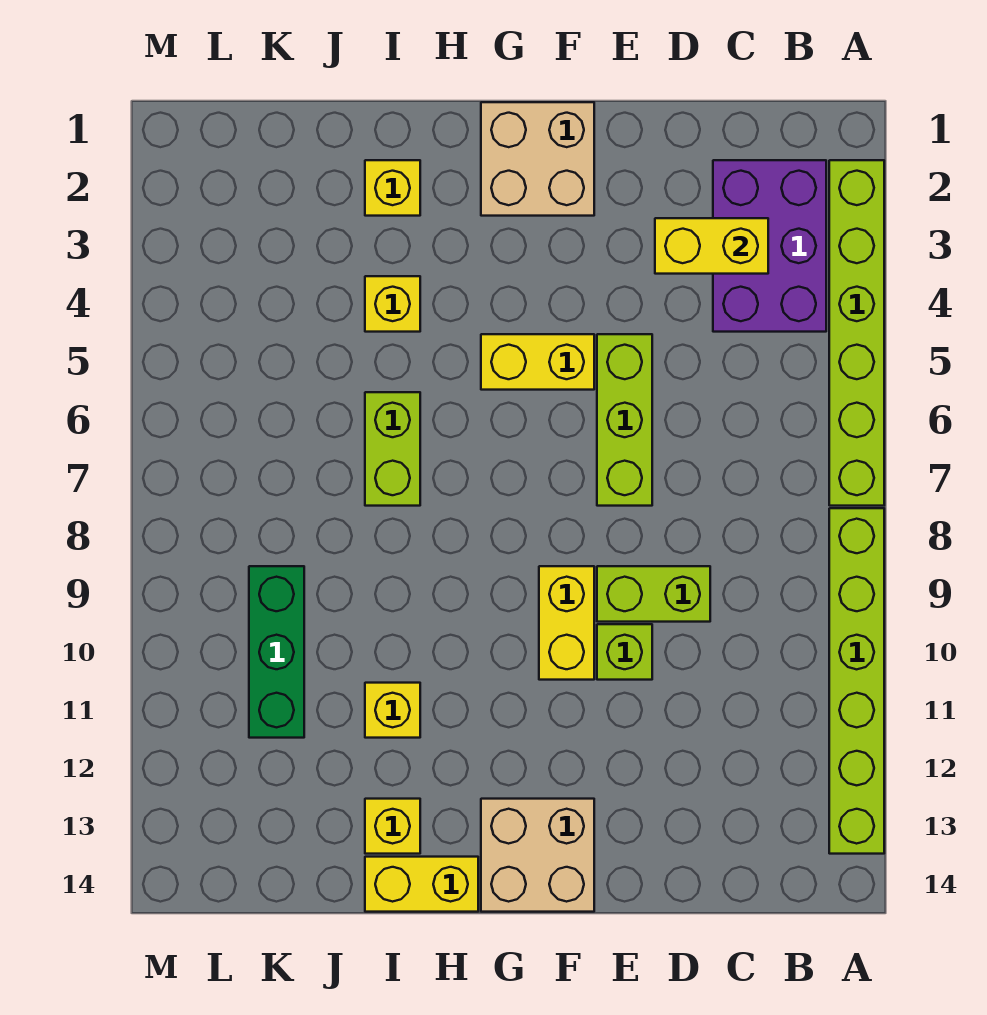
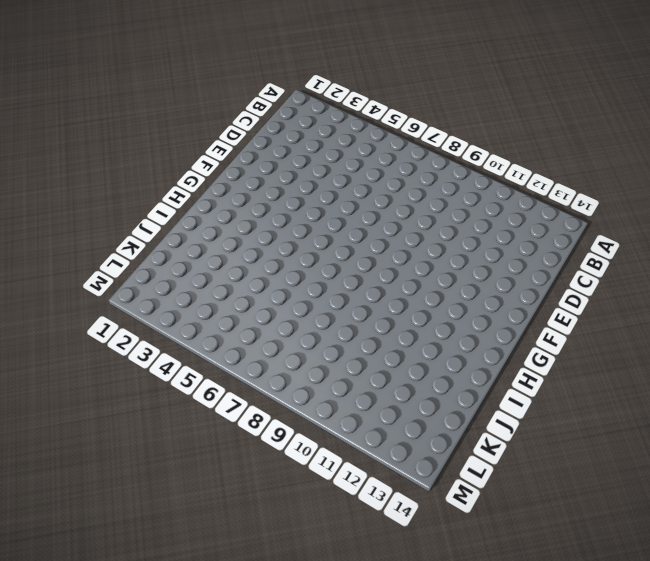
none -> lime 1x6 brick [829,160,884,506]
none -> lime 1x6 brick [829,508,884,854]
none -> purple 2x3 brick [713,160,826,332]

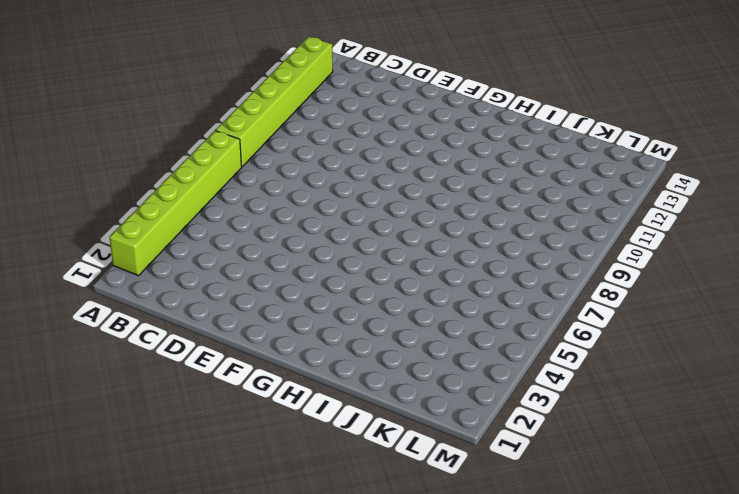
none -> purple 2x3 brick [713,160,826,332]
none -> lime 1x2 brick [597,566,710,622]
none -> lime 1x3 brick [597,334,652,506]

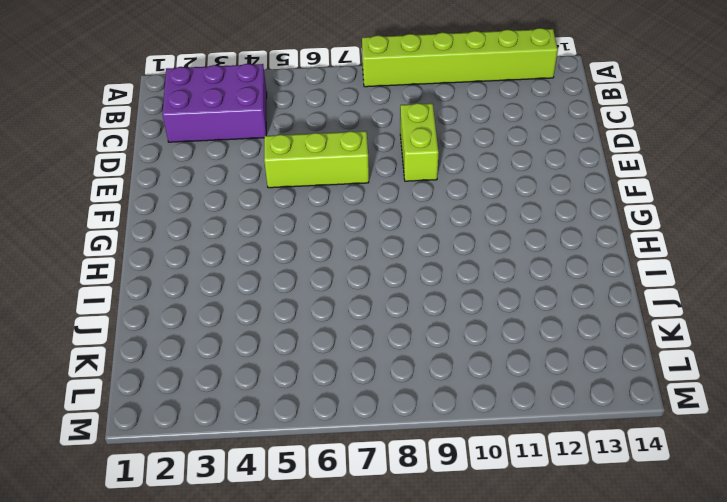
none -> lime 1x6 brick [829,160,884,506]
none -> lime 1x1 brick [597,624,652,680]
none -> tan 2x2 brick [481,102,594,216]

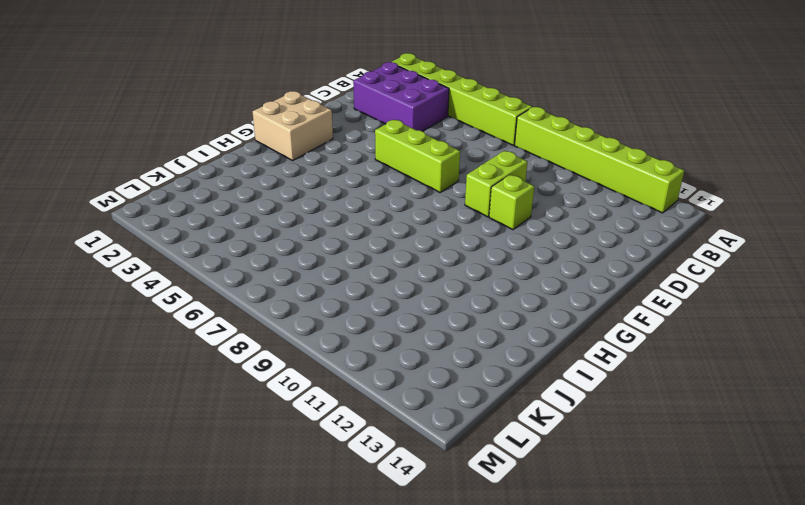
none -> yellow 1x2 brick [481,334,594,390]
none -> yellow 1x2 brick [539,566,594,680]
none -> tan 2x2 brick [481,799,594,912]

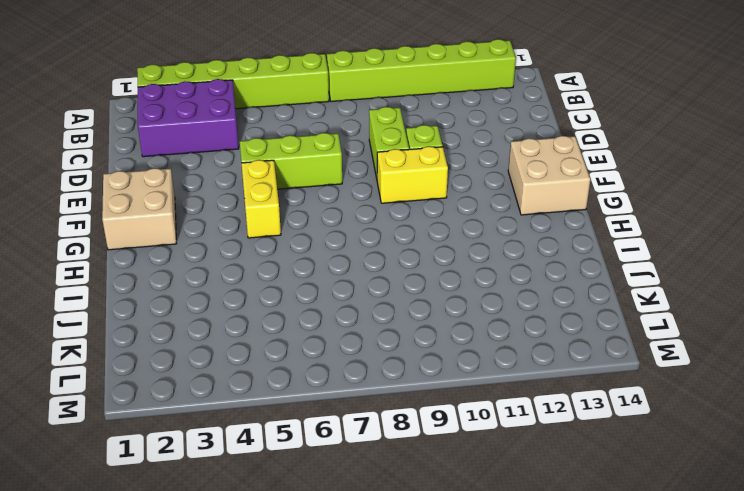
none -> yellow 1x2 brick [365,857,478,912]
none -> yellow 1x1 brick [365,160,420,216]
none -> yellow 1x1 brick [365,276,420,332]

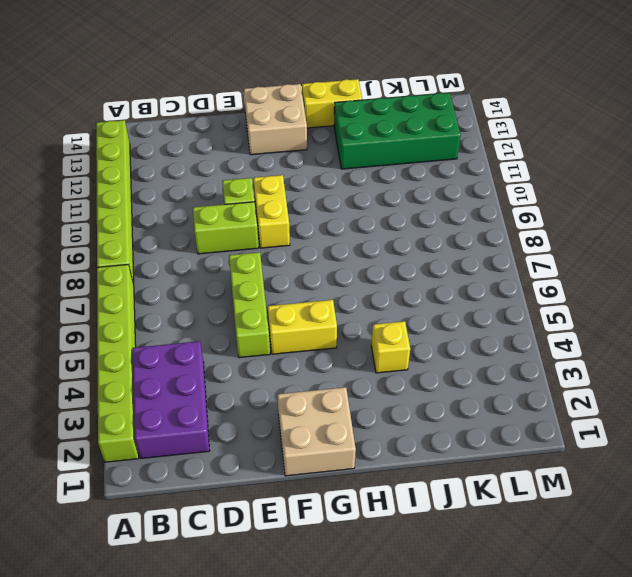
green 2x4 brick [334,93,461,169] -> yellow 1x1 brick [365,799,420,854]
none -> yellow 1x1 brick [365,160,420,216]
none -> lime 1x2 brick [365,392,420,506]
none -> yellow 1x1 brick [365,683,420,738]

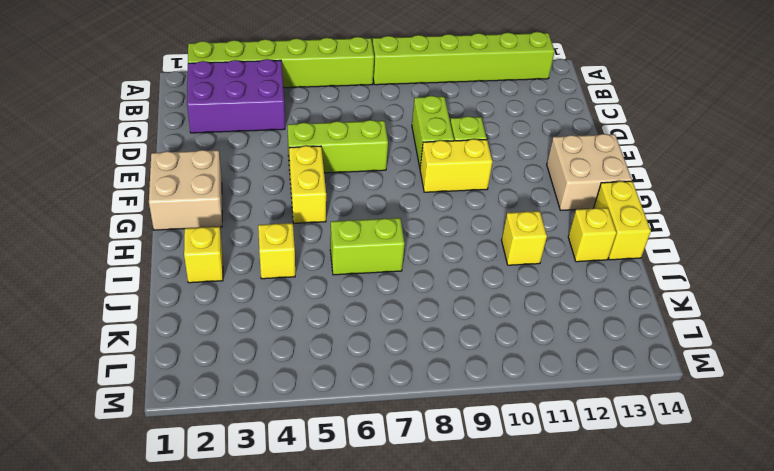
none -> green 1x3 brick [249,566,304,738]
none -> yellow 1x2 brick [655,218,768,274]

